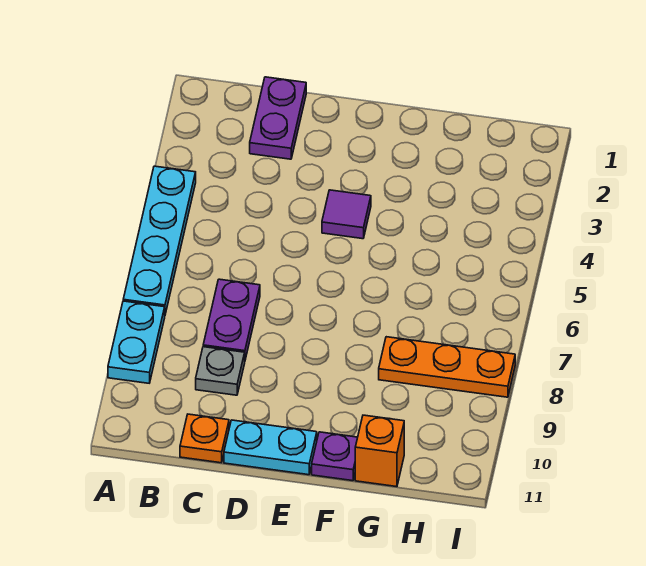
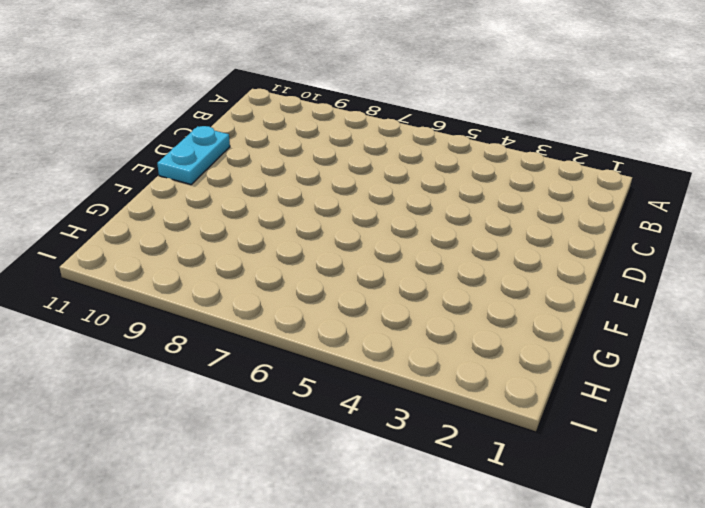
none -> cyan 1x4 plate [123,166,196,314]
none -> cyan 1x2 plate [108,301,165,383]

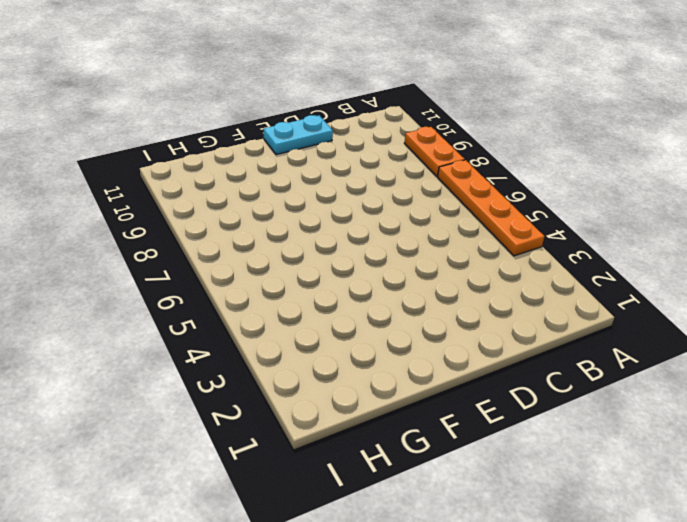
orange 1x4 plate [438,160,544,256] -> cyan 1x4 plate [123,166,196,314]
orange 1x2 plate [404,127,465,176] -> cyan 1x2 plate [108,301,165,383]
none -> purple 1x2 plate [250,77,306,159]
none -> purple 1x2 plate [203,279,260,360]

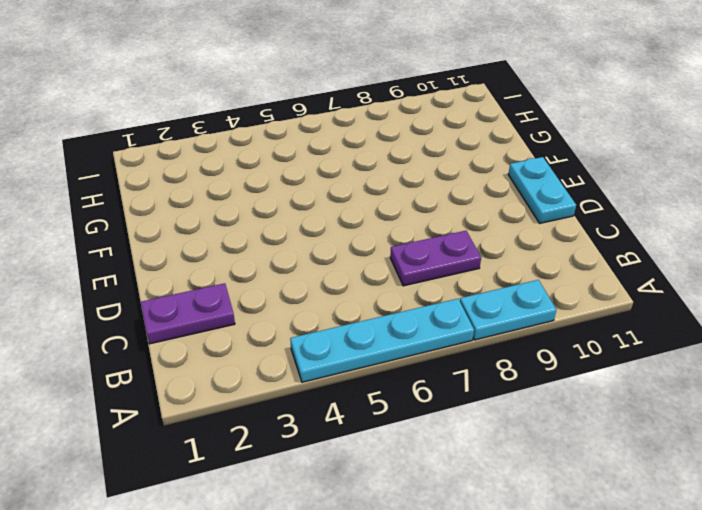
none -> grey 1x1 plate [196,347,245,395]
none -> orange 1x1 plate [180,414,229,463]

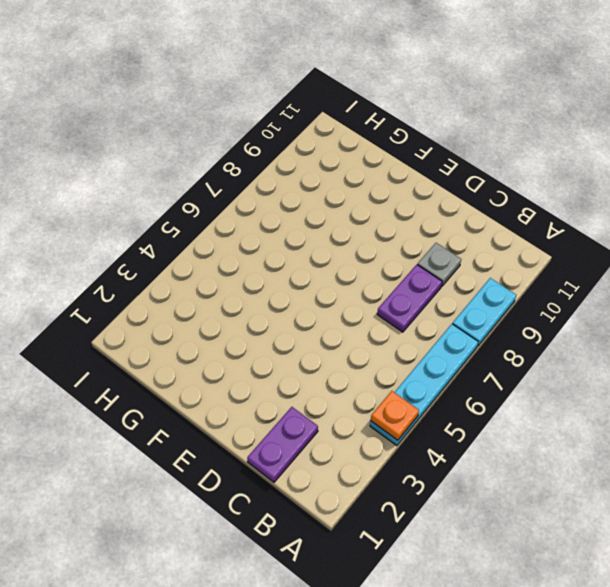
orange 1x1 plate [371,391,419,440] -> orange 1x1 plate moved to [180,414,229,463]
none -> cyan 1x2 plate [224,420,317,475]
none -> purple 1x1 tile [322,190,371,239]

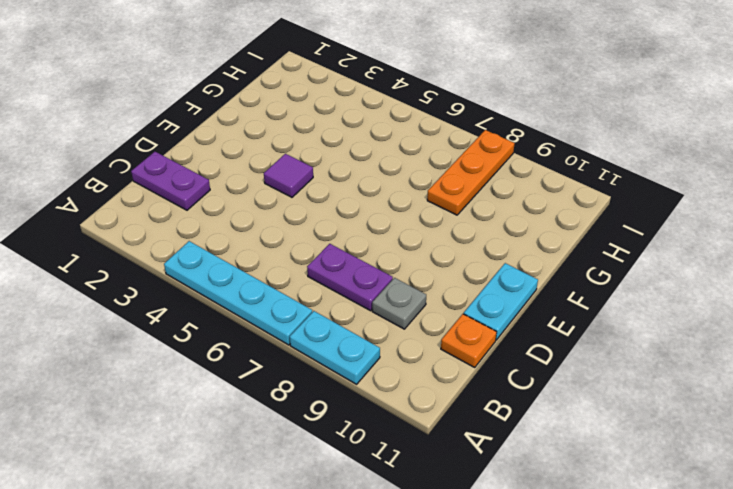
none -> purple 1x1 plate [312,432,358,481]
none -> orange 1x1 brick [355,415,404,487]

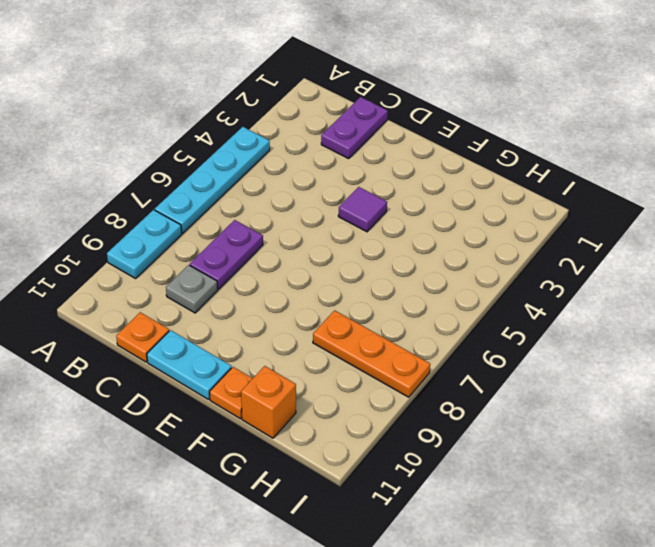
orange 1x1 plate [210,367,253,419] -> purple 1x1 plate [312,432,358,481]

